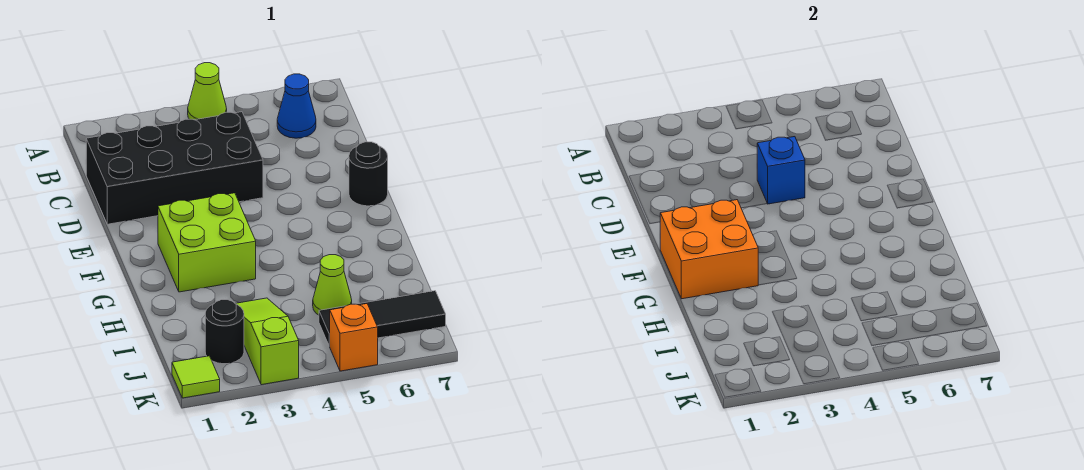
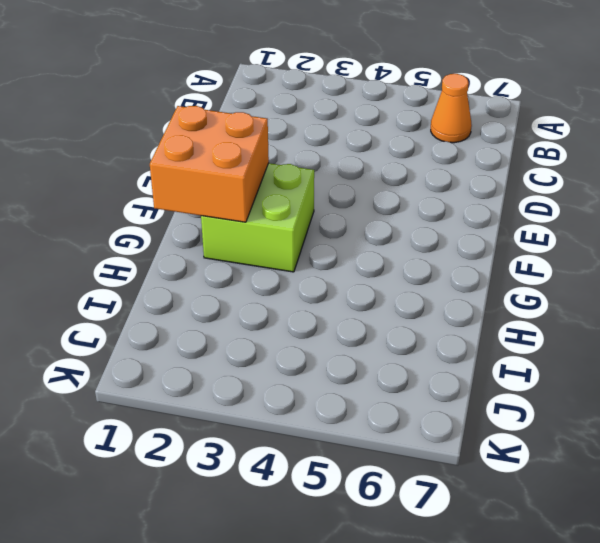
orange 1x1 cone [431,74,472,143] -> blue 1x1 cone [277,74,316,138]
none -> lime 1x1 cone [188,63,227,120]
none -> black 2x4 brick [86,112,263,224]
none -> black 1x1 round brick [349,142,388,206]

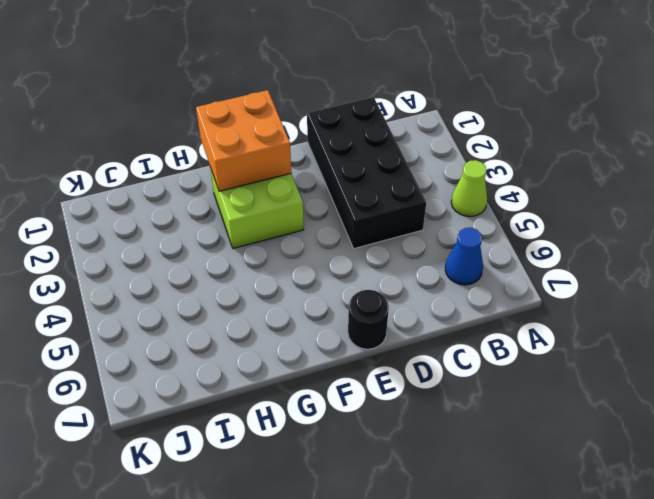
none -> lime 1x3 slope [235,298,299,385]
none -> lime 1x1 cone [313,255,352,315]
none -> black 1x1 round brick [205,300,244,364]

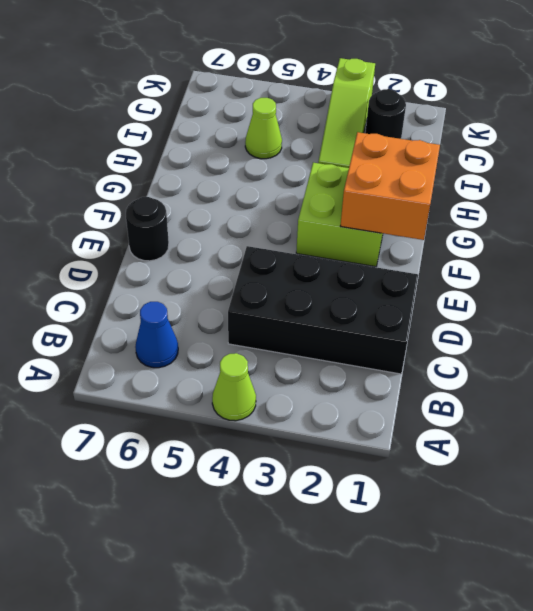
none -> black 1x3 tile [319,291,446,346]
none -> lime 1x1 tile [172,356,220,398]
none -> orange 1x1 brick [330,304,378,371]

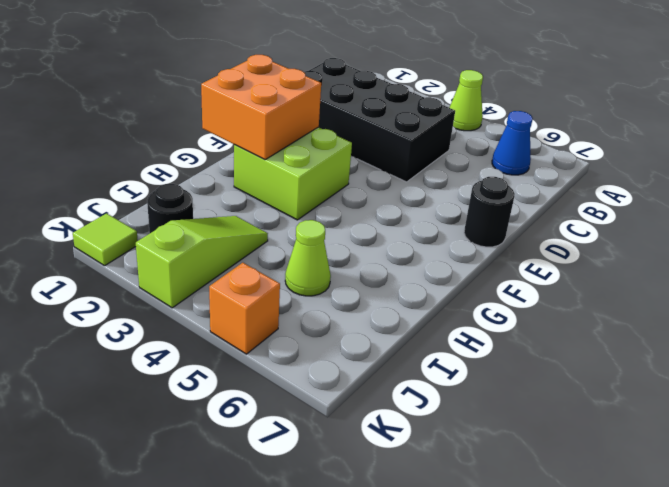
none -> black 1x3 tile [319,291,446,346]
none -> blue 1x1 brick [757,137,805,204]

